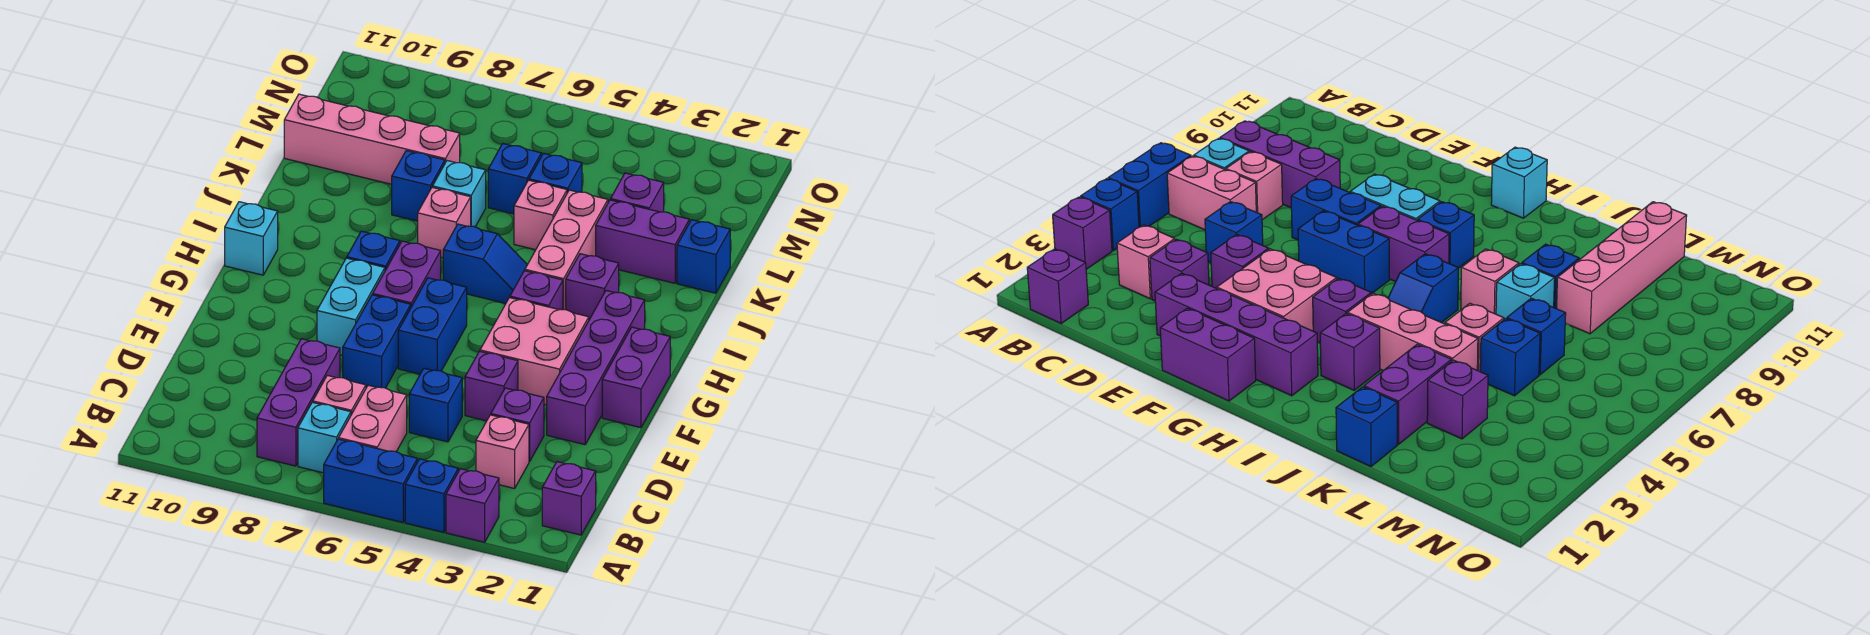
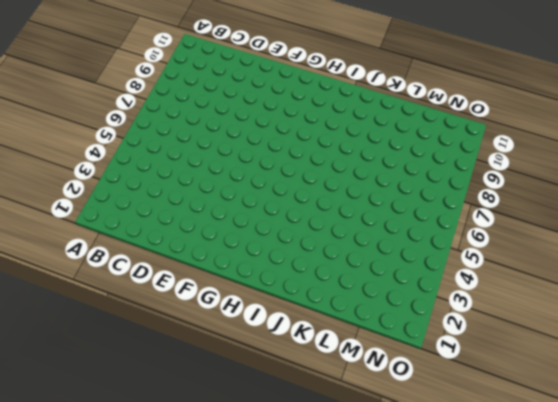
none -> purple 1x1 brick [446,469,499,542]
none -> blue 1x1 brick [405,459,458,532]
none -> blue 1x2 brick [324,439,417,522]
none -> purple 1x1 brick [542,462,596,535]

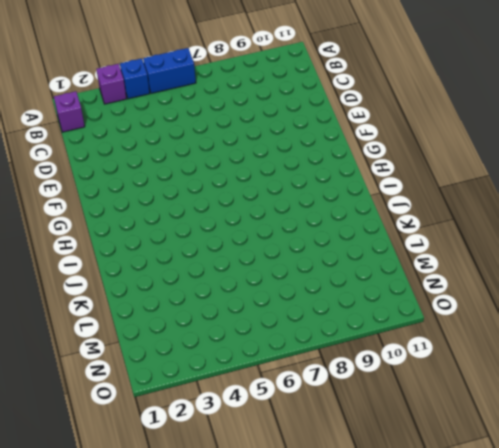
none -> pink 1x2 brick [339,385,407,452]
none -> cyan 1x1 brick [298,402,351,473]
none -> purple 1x3 brick [257,339,340,466]
none -> pink 1x1 brick [476,415,529,488]

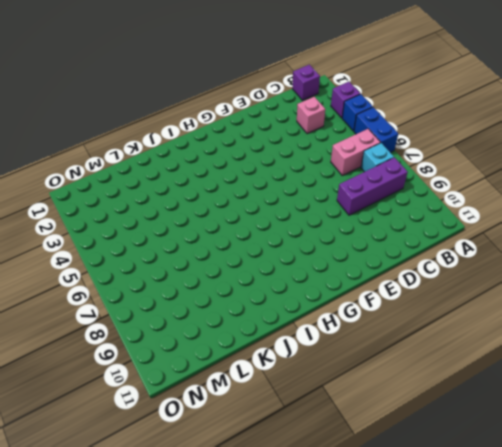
none -> pink 1x1 brick [313,376,366,415]
none -> purple 1x1 brick [491,388,544,462]
none -> blue 1x1 brick [409,368,462,442]
none -> purple 1x4 brick [547,291,645,445]

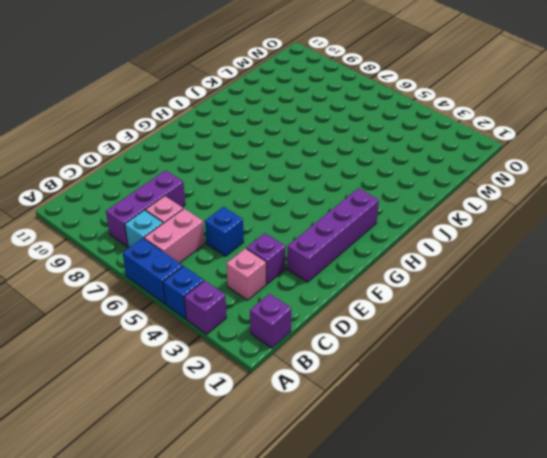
none -> purple 1x1 brick [465,351,518,421]
none -> blue 1x2 brick [343,295,411,388]
none -> purple 1x2 brick [602,327,670,428]
none -> pink 2x2 brick [480,298,589,405]

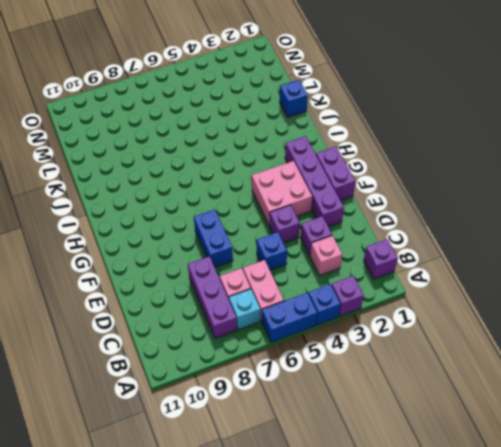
none -> blue 1x2 brick [398,278,467,374]
none -> cyan 1x2 brick [317,258,385,355]
none -> purple 1x2 brick [373,241,441,307]
none -> purple 1x1 brick [510,271,563,310]

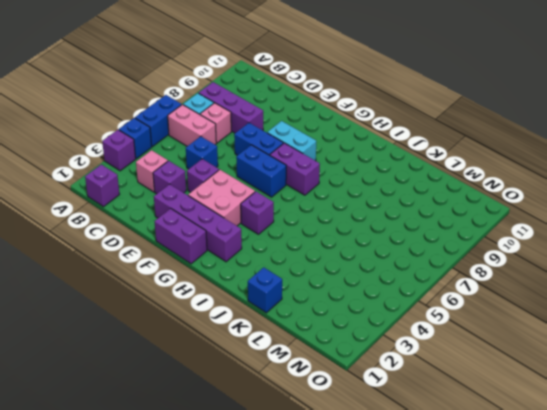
none -> blue 1x1 brick [347,231,400,270]
none -> cyan 1x1 brick [225,202,278,275]
none -> purple 1x1 brick [566,254,619,320]
none -> pink 1x3 brick [525,190,608,310]

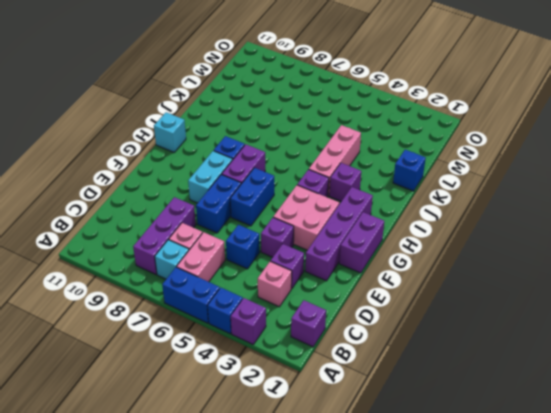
none -> blue 1x2 slope [443,224,527,303]
none -> pink 1x1 brick [418,187,471,258]
none -> purple 1x2 brick [596,200,689,283]
none -> pink 1x1 brick [514,180,567,250]

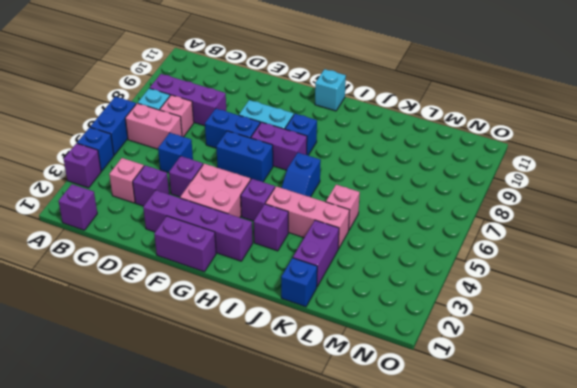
none -> pink 1x1 brick [418,187,471,258]
none -> cyan 1x1 brick [433,161,486,227]
none -> blue 1x1 brick [392,151,445,221]
none -> purple 1x1 brick [611,173,664,212]

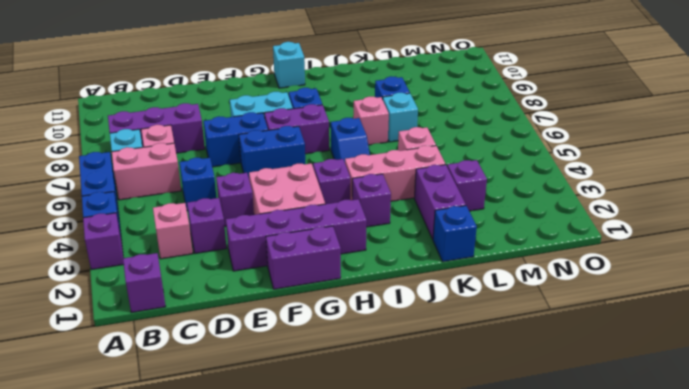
none -> blue 1x1 brick [529,153,582,193]
none -> blue 1x1 brick [488,144,541,214]
none -> pink 1x4 brick [284,94,460,184]

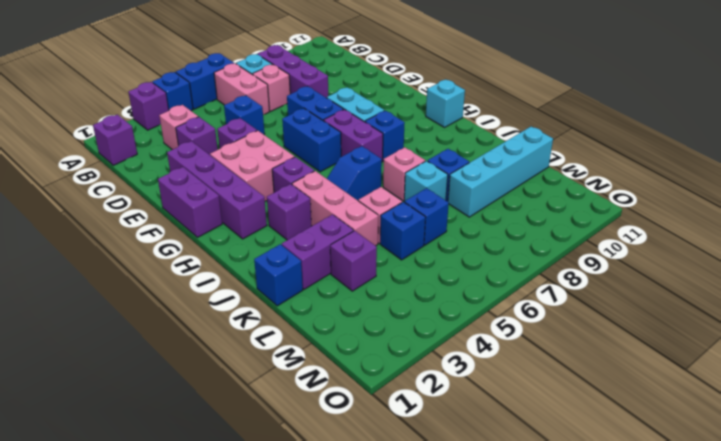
cyan 1x4 brick [448,126,553,217] -> pink 1x4 brick [284,94,460,184]

